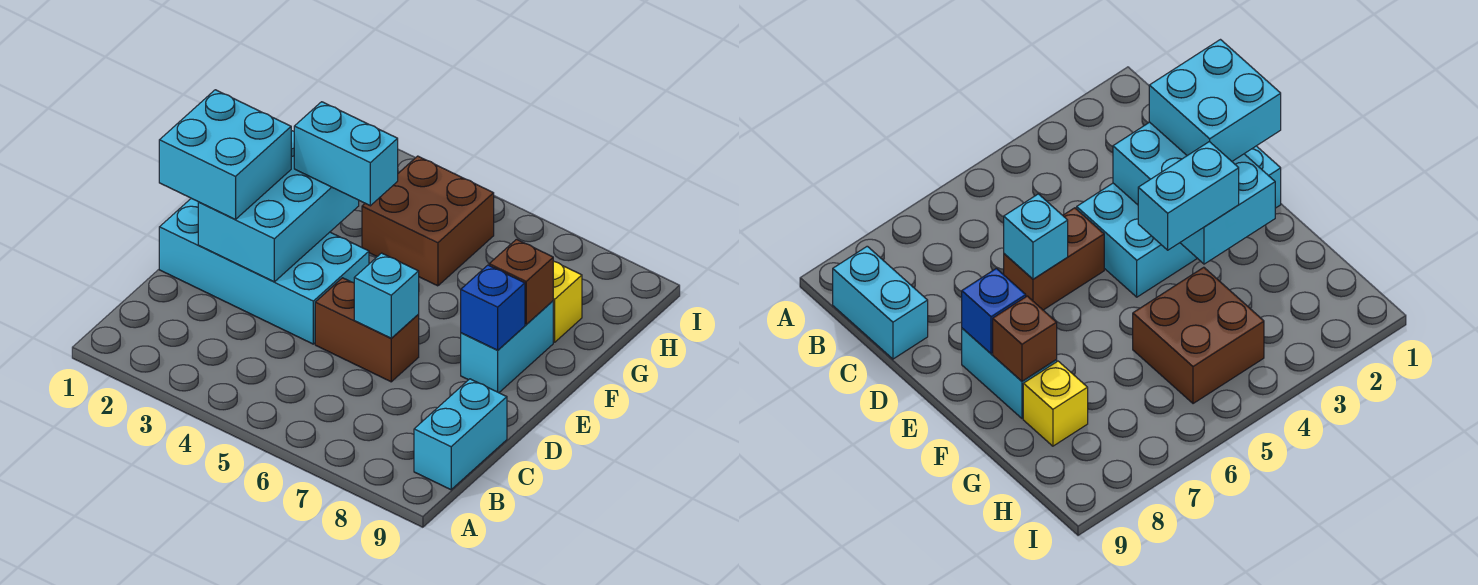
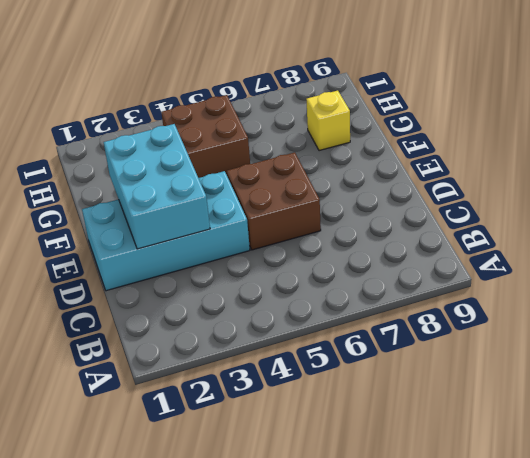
brown 2x2 brick [227,152,321,250] -> brown 1x2 brick [315,278,419,382]
none -> cyan 1x2 brick [414,379,507,490]
none -> cyan 1x2 brick [461,301,553,393]
none -> cyan 1x1 brick [354,253,419,338]

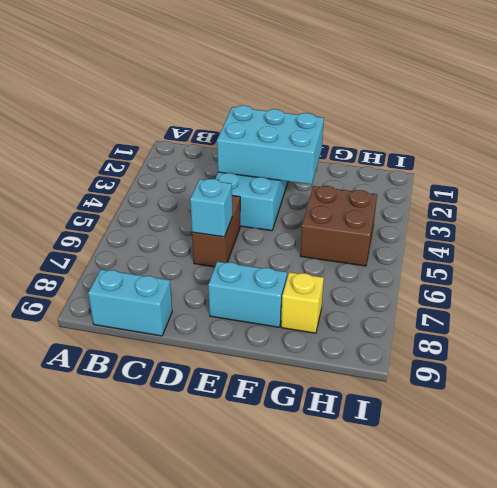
none -> blue 1x1 brick [461,265,525,350]
none -> brown 1x1 brick [489,239,553,325]
none -> cyan 2x2 brick [159,90,291,219]

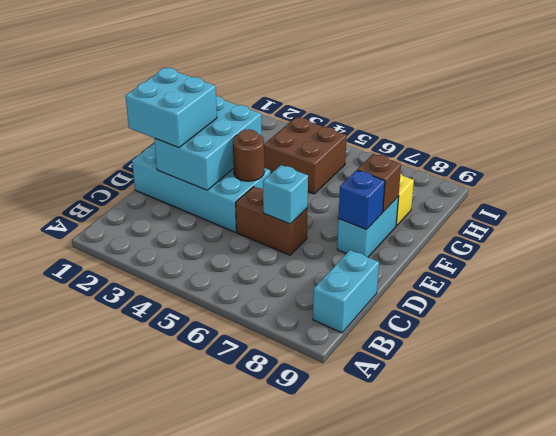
brown 1x1 round brick [233,129,264,181] -> none
none -> cyan 1x2 brick [294,102,398,206]

